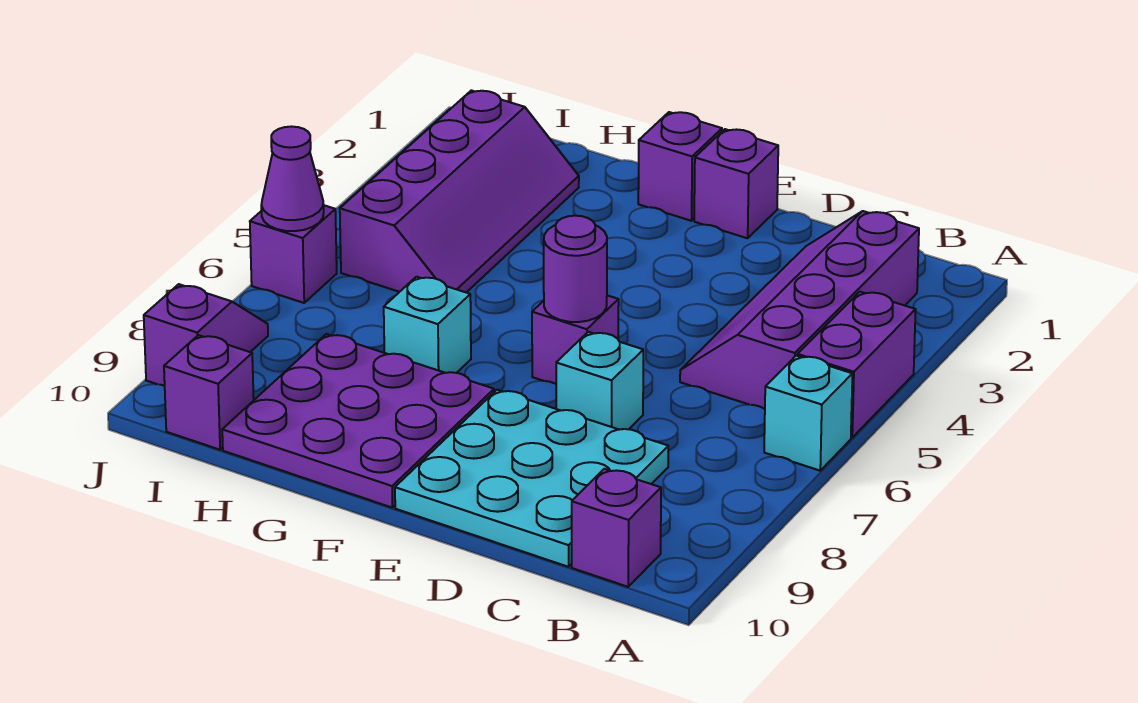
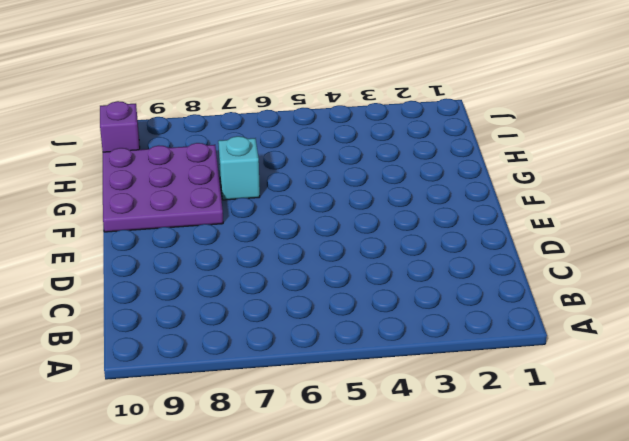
none -> purple 1x2 brick [798,292,916,438]
none -> cyan 1x1 brick [764,356,852,471]
none -> purple 2x4 slope [680,211,919,409]

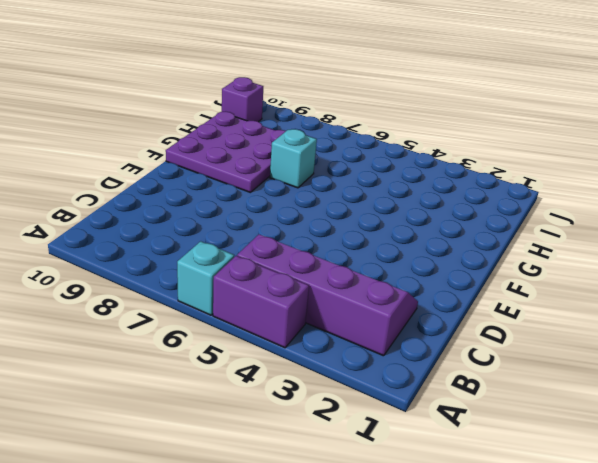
none -> purple 1x1 brick [572,469,661,587]
none -> cyan 3x3 plate [395,390,668,567]
none -> cyan 1x1 brick [556,332,643,430]

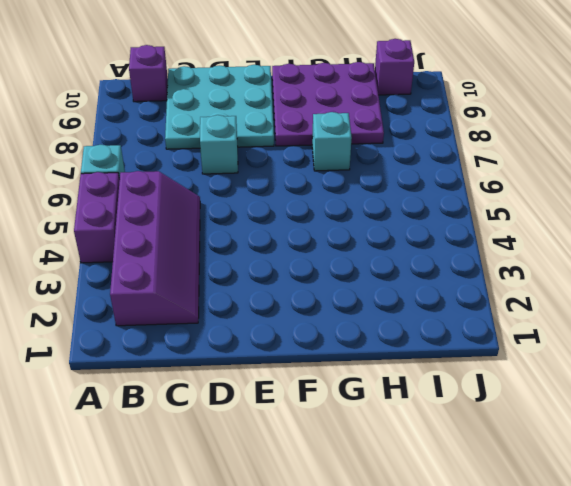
none -> purple 1x1 brick [694,129,778,238]
none -> purple 1x1 brick [532,295,619,384]
none -> purple 1x1 brick [638,112,722,221]

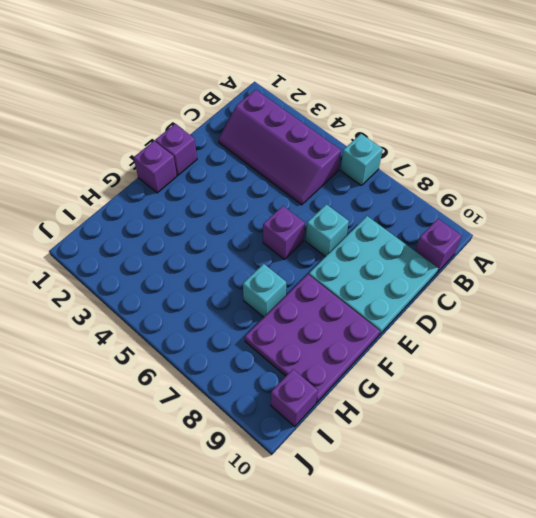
none -> purple 1x2 brick [798,292,916,438]
none -> purple 2x4 slope [340,90,579,292]
none -> purple 1x1 brick [250,205,337,303]

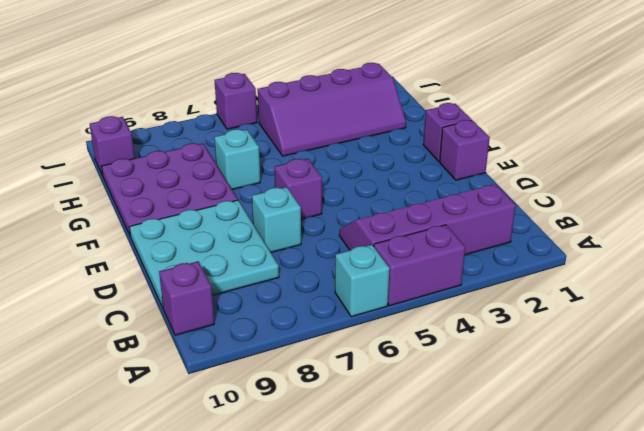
none -> purple 1x2 slope [144,284,268,386]
none -> purple 1x1 round brick [544,216,607,322]
none -> purple 1x1 cone [261,127,324,231]

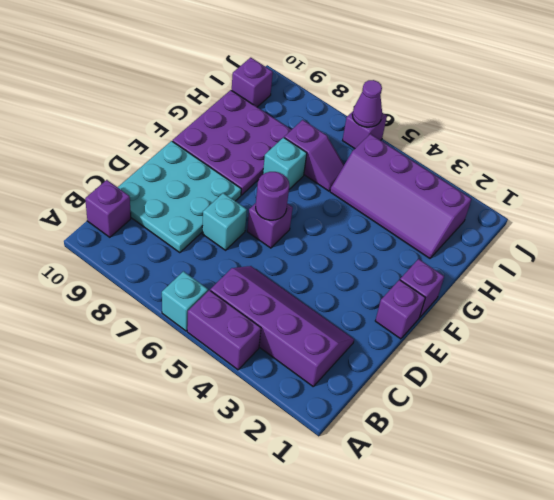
purple 1x2 slope [284,120,344,191] -> purple 1x2 slope moved to [144,284,268,386]

